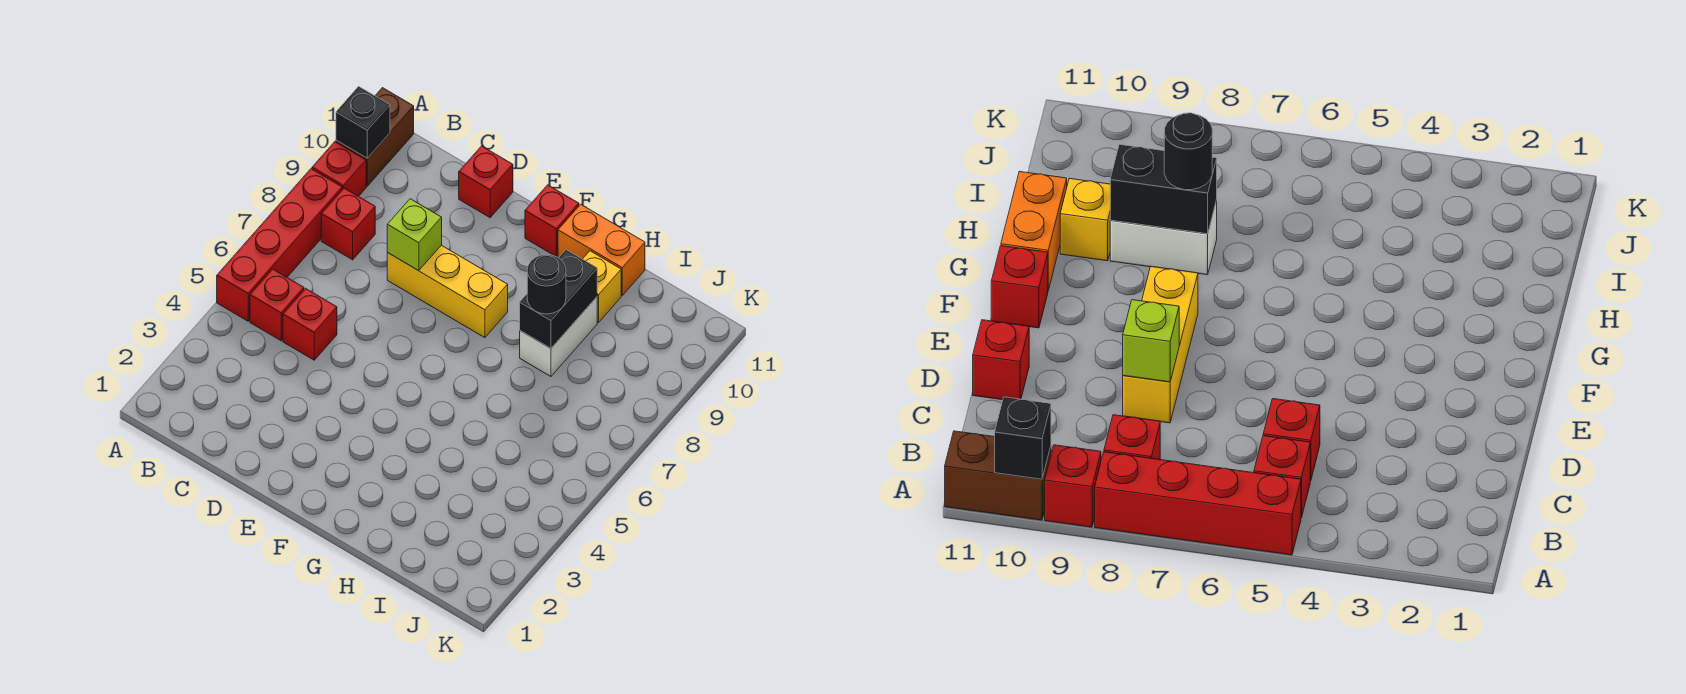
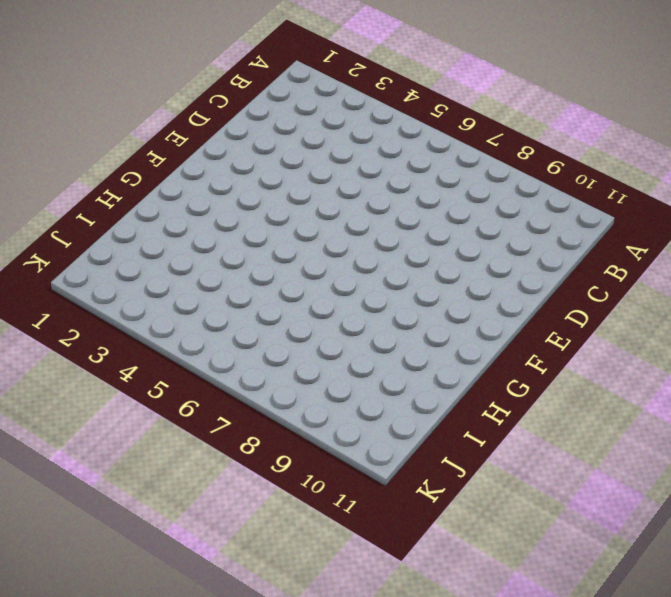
none -> red 1x4 brick [217,169,342,321]
none -> red 1x1 brick [312,142,366,196]
none -> brown 1x2 brick [336,88,414,186]

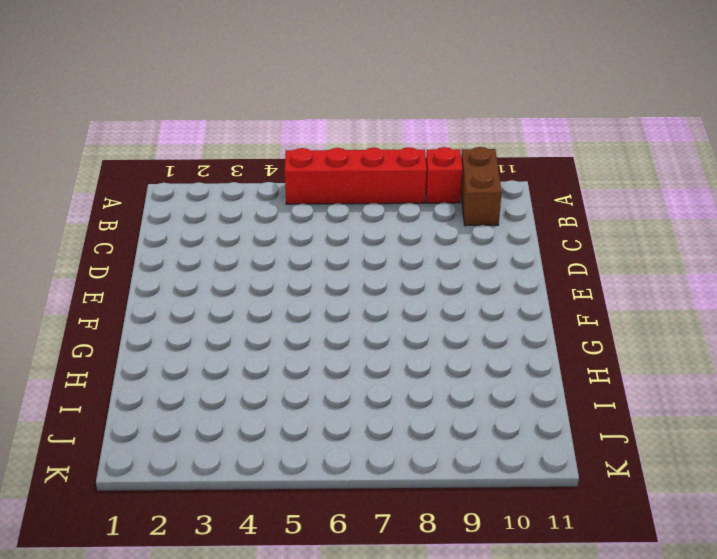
brown 1x2 brick [461,147,502,226] -> brown 1x2 brick turned to [336,88,414,186]
none -> red 1x1 brick [250,269,304,341]
none -> red 1x1 brick [321,188,375,260]
none -> red 1x1 brick [283,288,337,360]

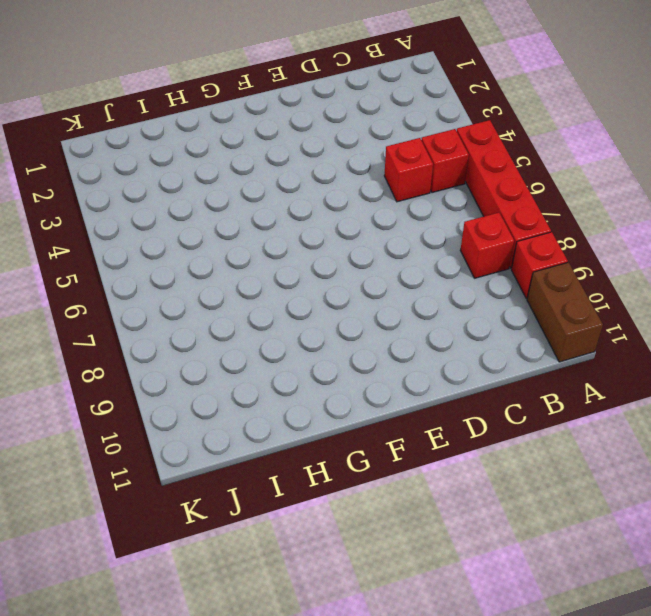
none -> yellow 1x3 brick [387,245,508,338]
none -> red 1x1 brick [459,146,513,218]
none -> red 1x1 brick [525,185,579,257]

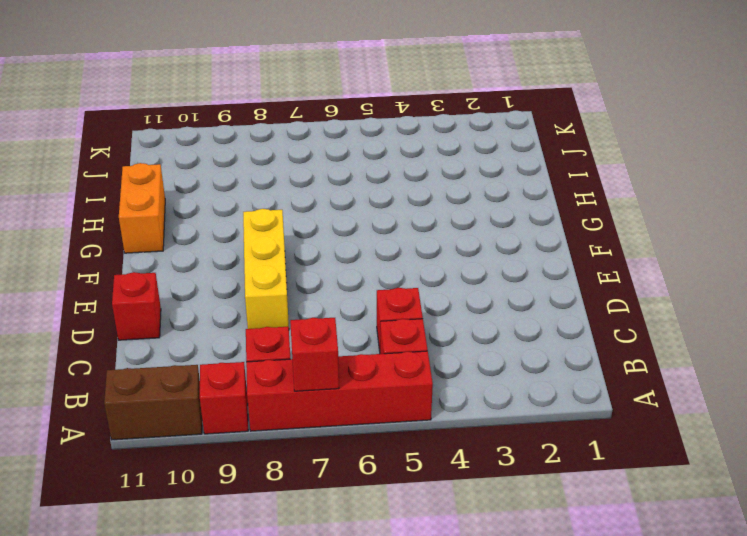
red 1x1 brick [290,318,339,391] -> red 1x1 brick moved to [525,185,579,257]
none -> white 1x2 brick [520,297,597,376]
none -> yellow 1x1 brick [583,251,621,322]
none -> black 1x1 brick [336,86,390,158]

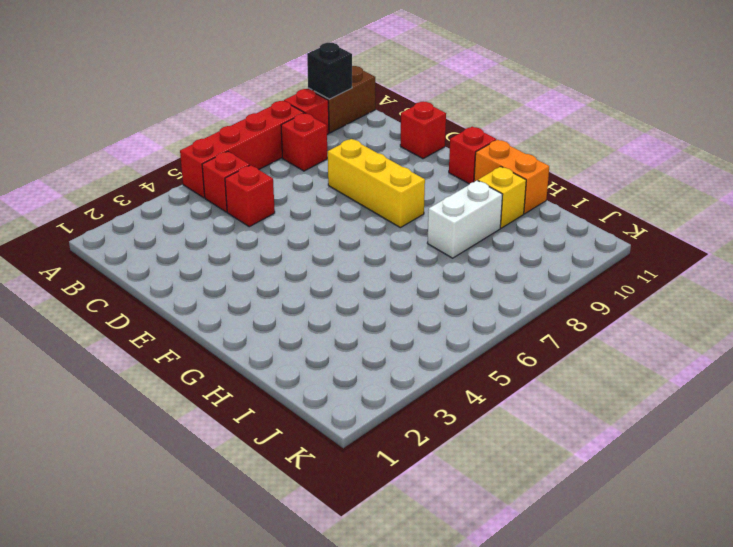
none -> lime 1x1 brick [387,199,442,271]
none -> black 1x2 brick [520,250,597,348]
none -> black 1x1 round brick [527,255,566,314]

